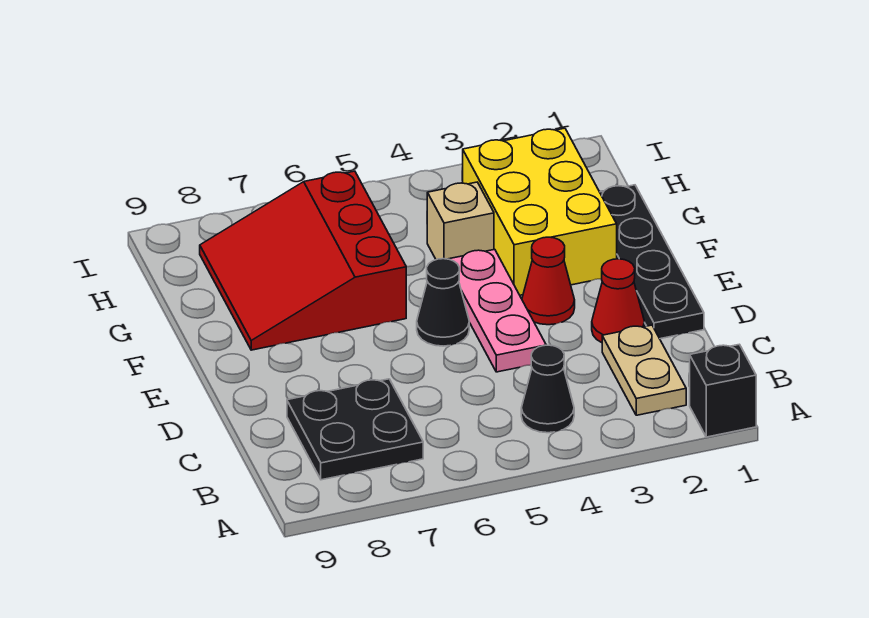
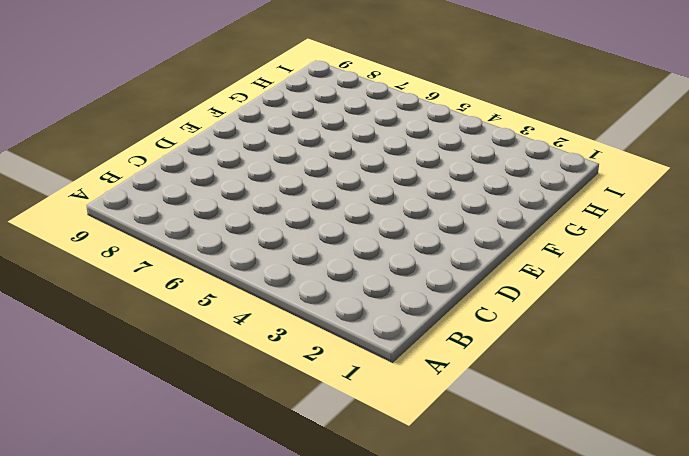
none -> black 1x1 brick [690,344,756,437]
none -> tan 1x2 plate [602,325,686,415]
none -> black 1x1 cone [521,345,574,433]

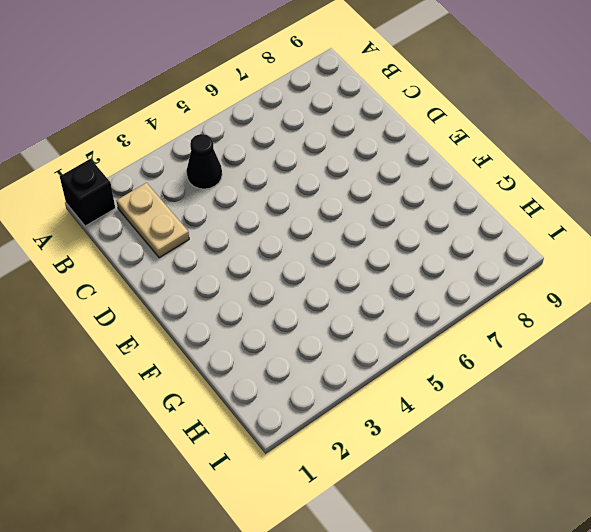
none -> black 2x2 plate [287,379,423,480]
none -> black 1x4 plate [600,185,704,339]
none -> red 1x1 cone [592,259,644,343]

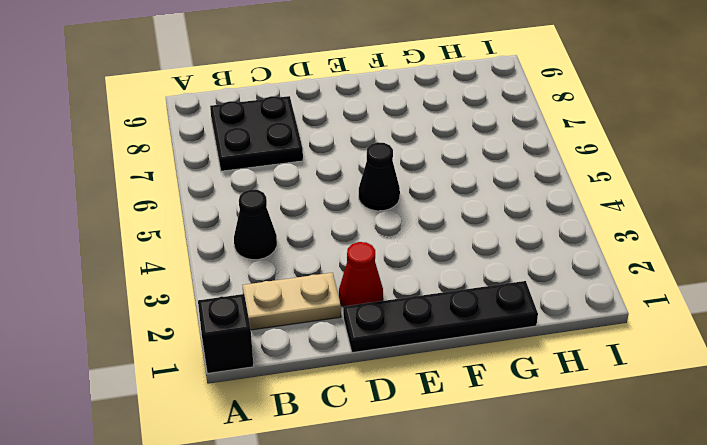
none -> pink 1x3 plate [449,249,546,372]
none -> red 1x1 cone [522,237,575,325]
none -> yellow 2x3 brick [463,128,617,295]

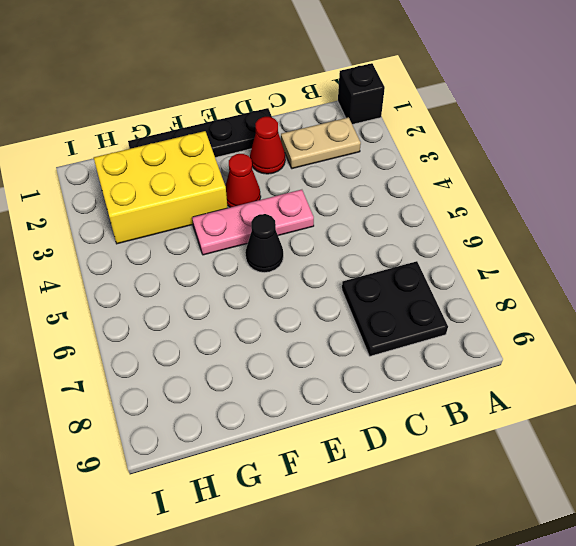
none -> black 1x1 cone [521,345,574,433]
none -> red 3x3 slope [200,171,406,350]
none -> tan 1x1 brick [427,182,494,260]

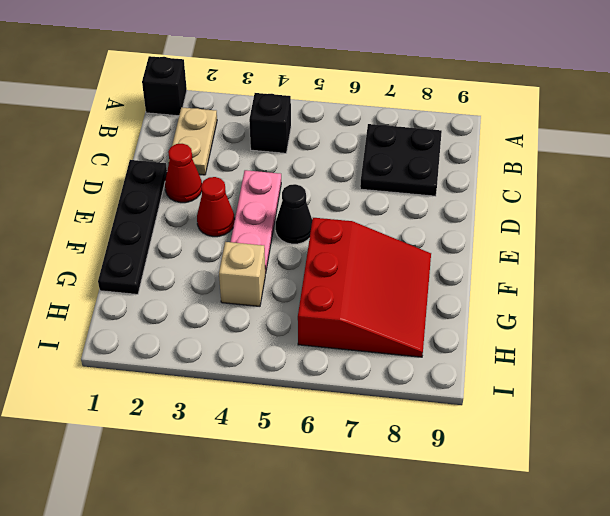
black 1x1 brick [249,93,291,153] -> black 1x1 cone [521,345,574,433]
none -> yellow 2x3 brick [463,128,617,295]

